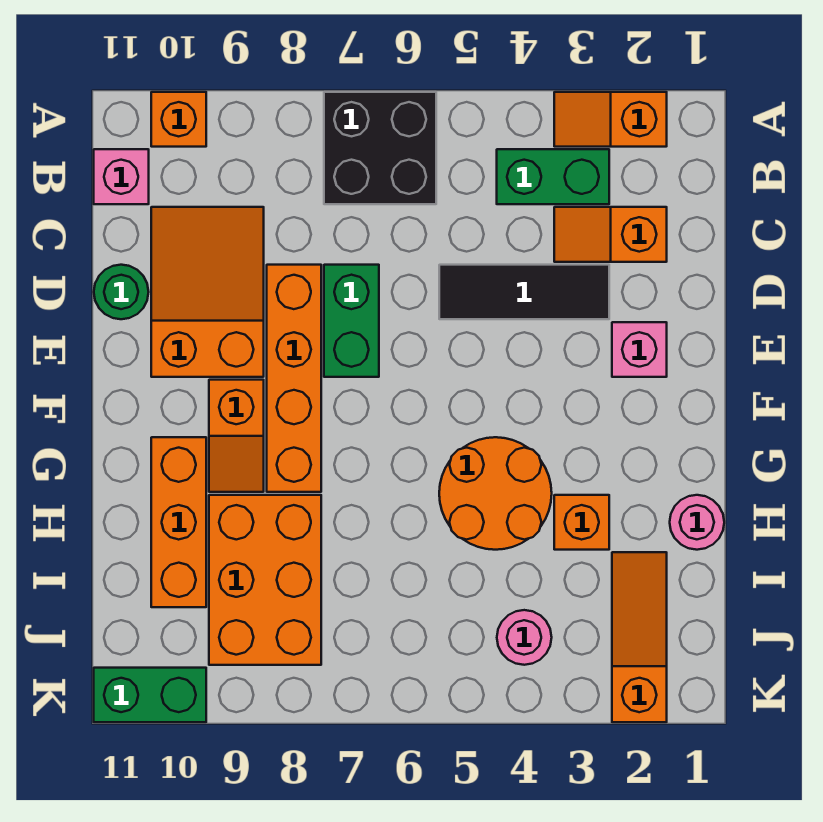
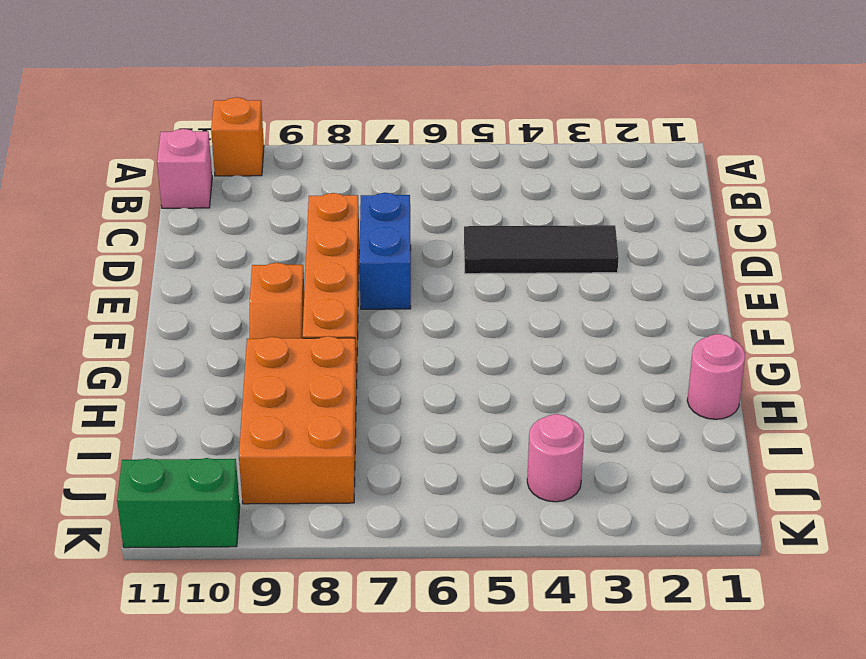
blue 1x2 brick [359,193,411,309] -> green 1x2 brick [324,265,379,377]
none -> orange 1x2 slope [554,92,667,147]
none -> black 2x2 brick [324,92,436,204]
none -> green 1x2 brick [497,149,609,204]

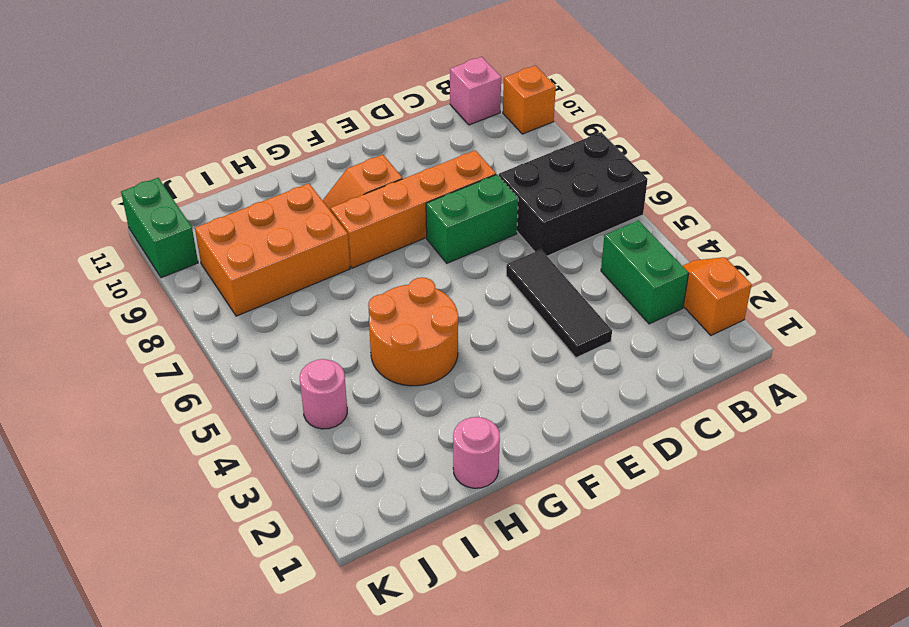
black 2x3 brick [499,132,648,256] -> black 2x2 brick [324,92,436,204]
none -> orange 1x2 slope [554,207,667,262]
none -> orange 2x3 slope [151,207,264,377]
none -> green 1x1 round brick [94,265,149,319]

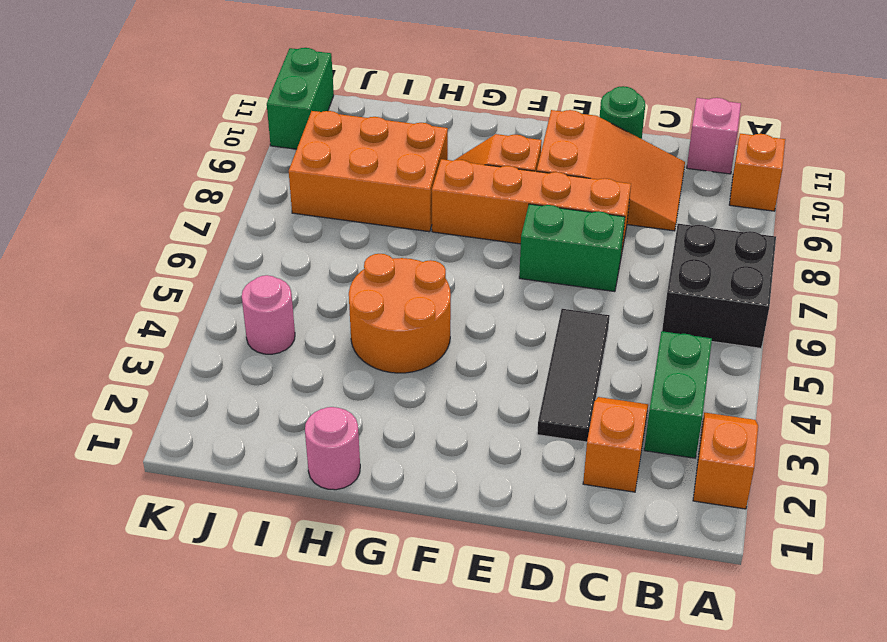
none -> pink 1x1 brick [612,322,667,377]
none -> orange 1x3 brick [151,437,206,607]
none -> orange 1x1 brick [554,495,609,550]

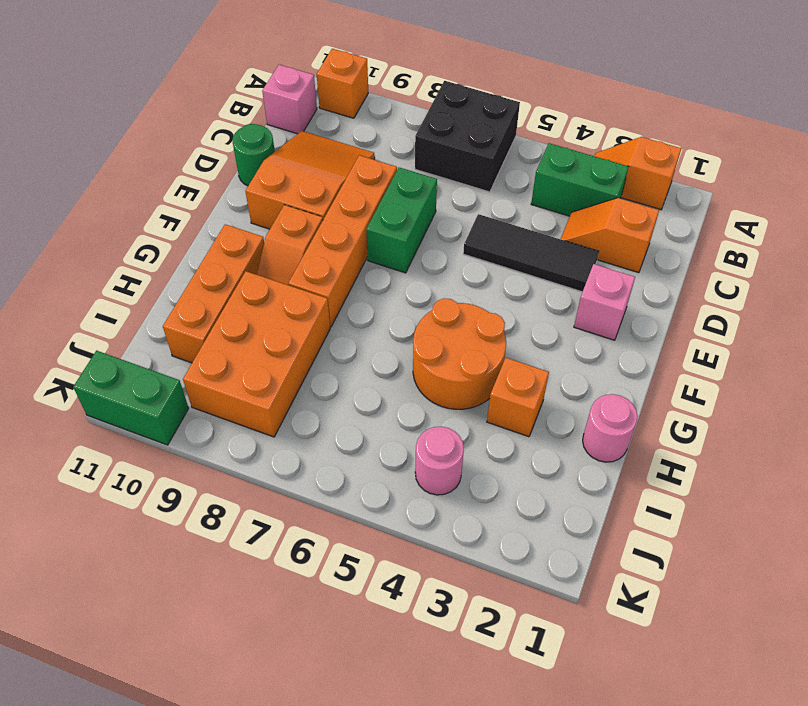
none -> orange 1x3 slope [612,552,667,722]

